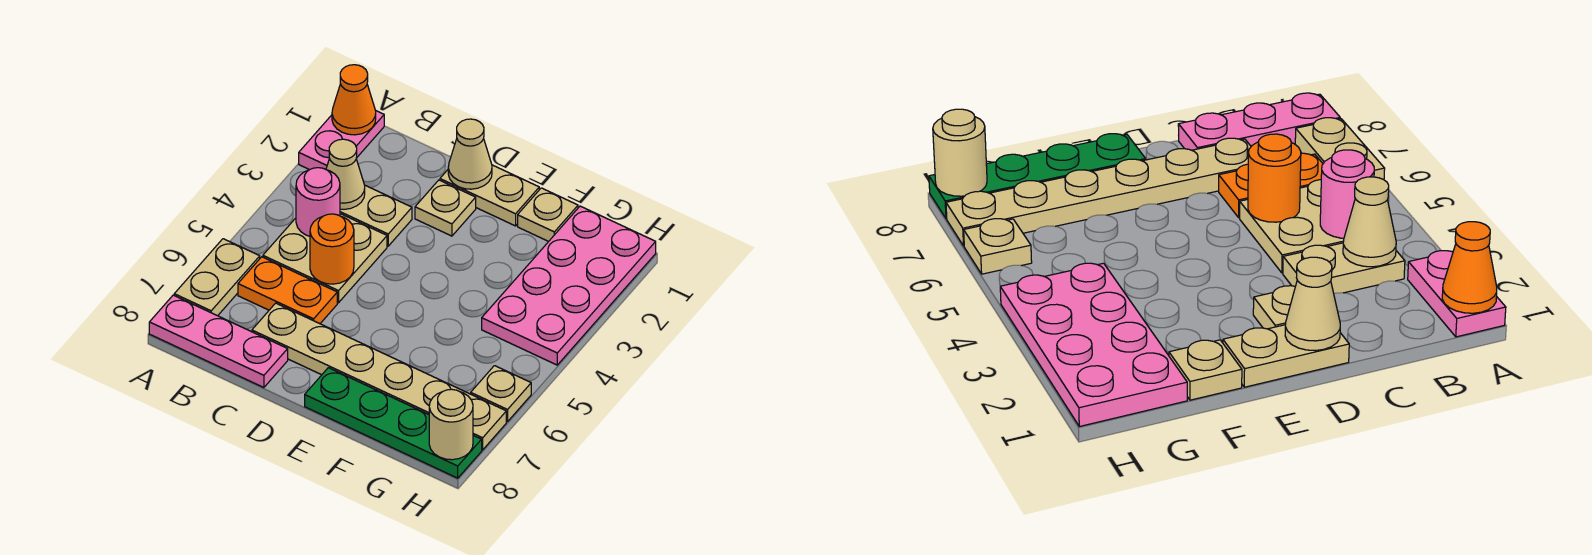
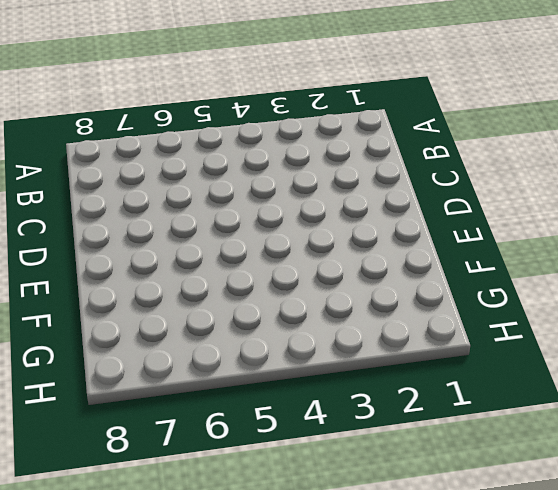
none -> pink 1x2 plate [299,111,384,170]
none -> tan 1x2 plate [174,239,260,316]
none -> pink 1x3 plate [149,295,288,388]

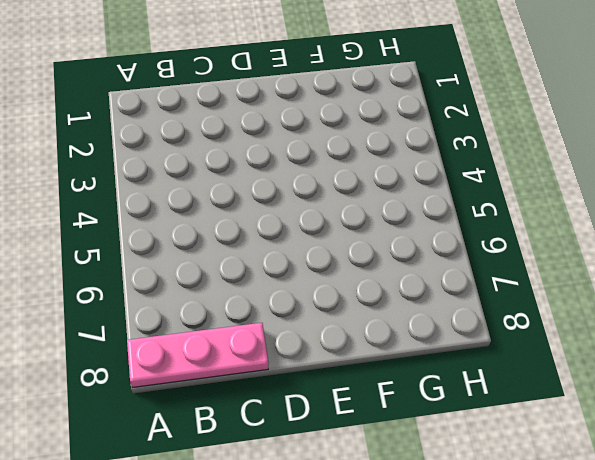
none -> pink 1x2 plate [299,111,384,170]
none -> tan 1x2 plate [174,239,260,316]
none -> tan 1x2 plate [340,186,412,246]

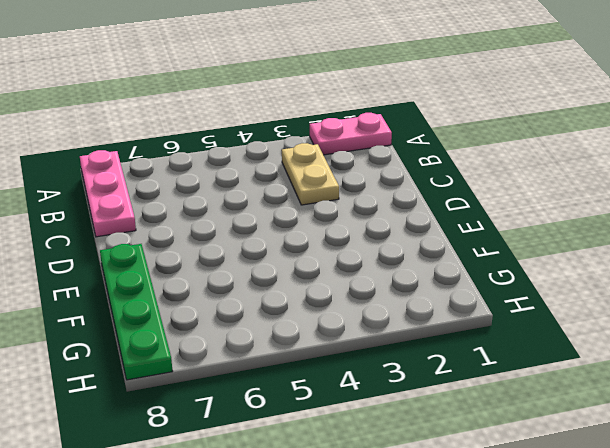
none -> tan 1x2 plate [174,239,260,316]
none -> tan 2x2 plate [263,214,387,303]
none -> orange 1x2 plate [238,257,337,324]

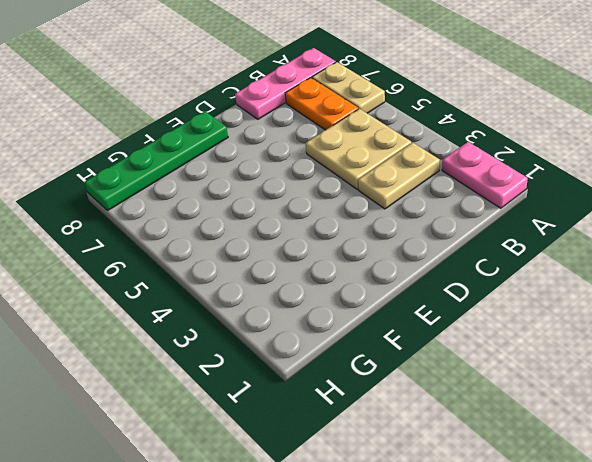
orange 1x2 plate [285,78,358,130] -> orange 1x2 plate turned to [238,257,337,324]
none -> tan 1x6 plate [252,303,506,450]
none -> tan 1x2 plate [440,165,539,226]
none -> tan 1x1 plate [415,180,476,236]

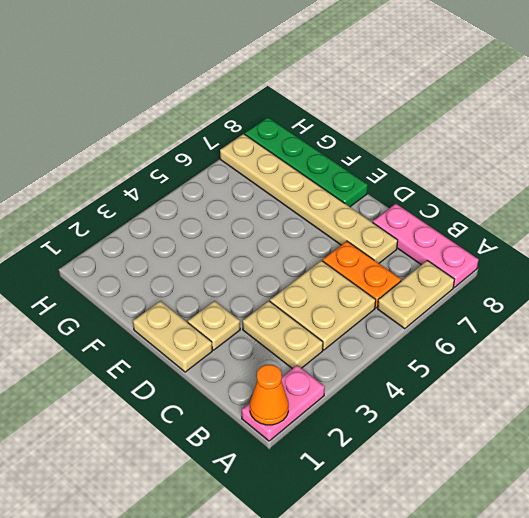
none -> tan 1x1 plate [518,188,578,241]
none -> pink 2x4 plate [482,206,656,365]
none -> tan 1x1 plate [471,366,531,422]

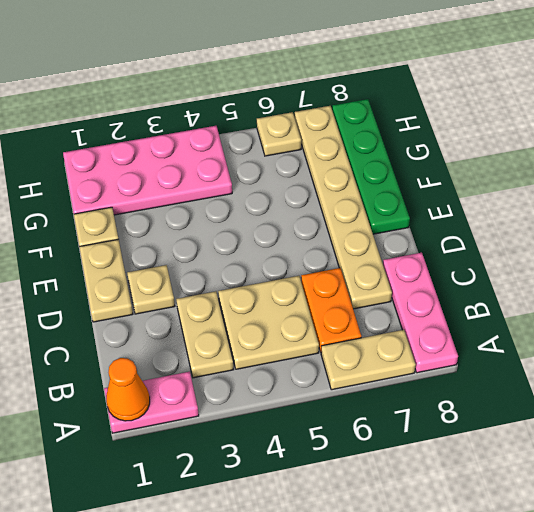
none -> tan 1x1 cone [326,139,365,209]
none -> pink 1x1 round brick [296,168,340,236]
none -> orange 1x1 round brick [310,214,354,284]

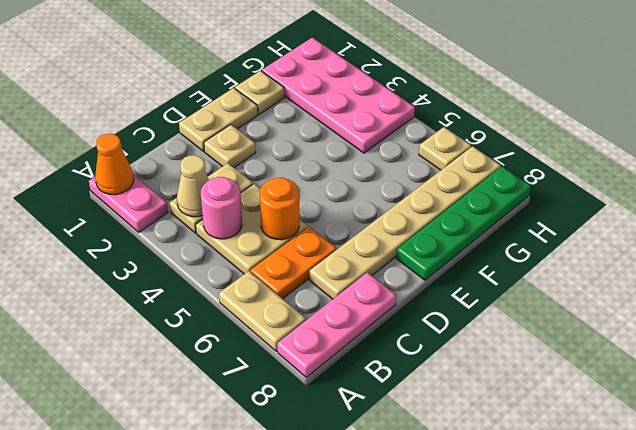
none -> tan 1x1 cone [448,119,492,189]
none -> tan 1x1 round brick [429,389,473,460]

